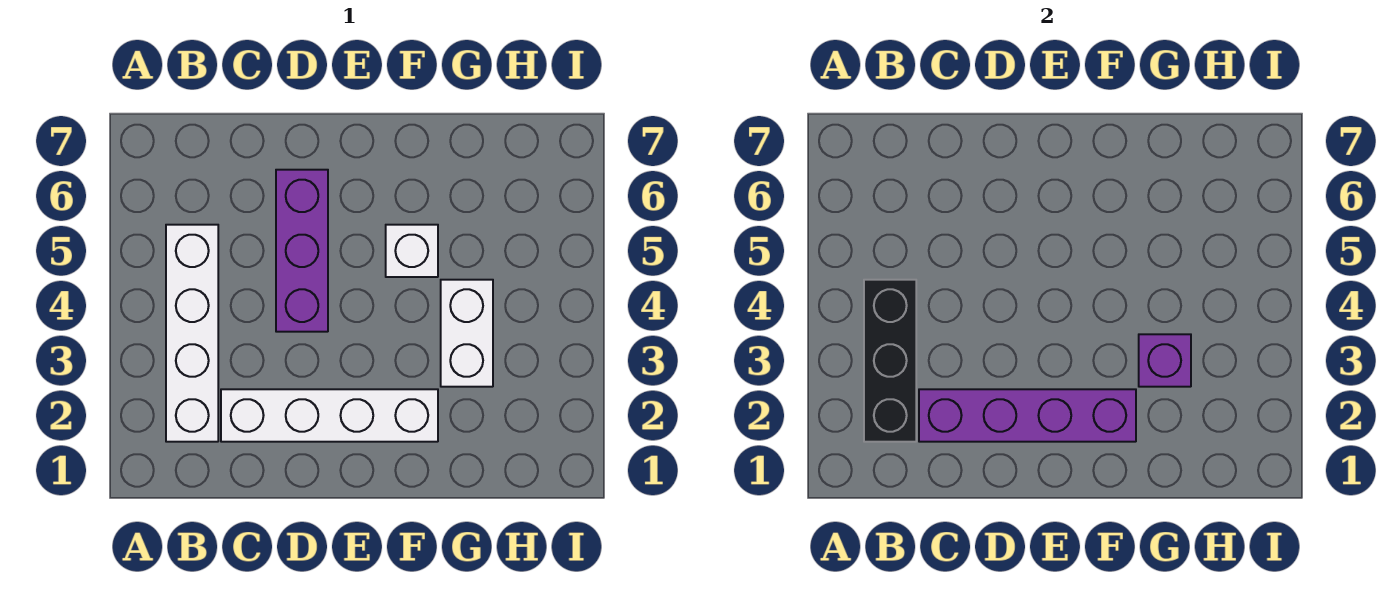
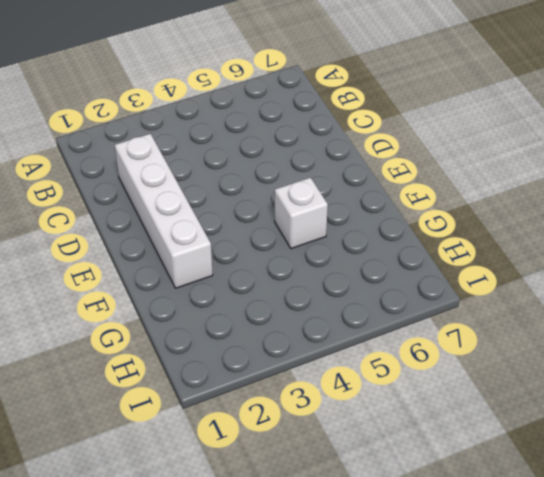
none -> white 1x4 brick [166,225,218,442]
none -> purple 1x3 brick [276,170,328,332]

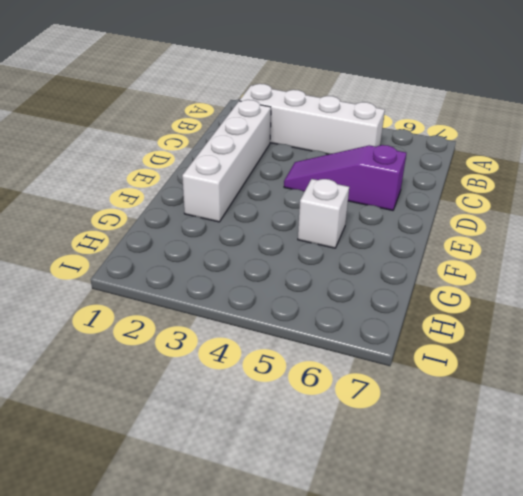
purple 1x3 slope [284,145,406,210] -> purple 1x3 brick [276,170,328,332]
none -> white 1x2 brick [441,280,493,387]
none -> black 1x3 brick [864,280,916,442]

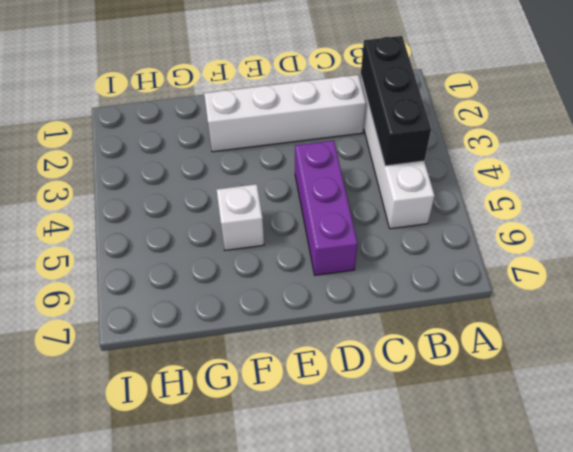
none -> white 1x2 brick [441,280,493,387]
none -> purple 1x4 brick [919,389,1136,442]

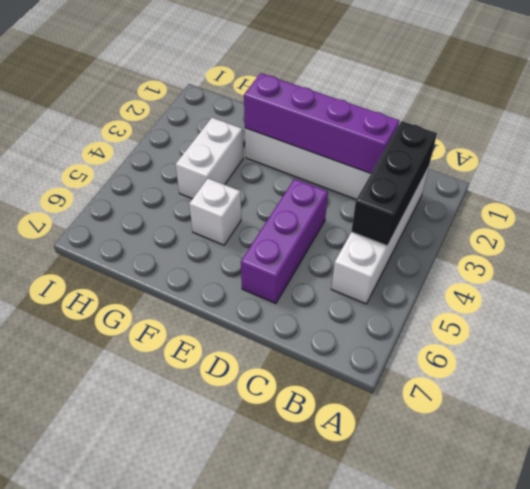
none -> purple 1x1 brick [1139,334,1191,387]

